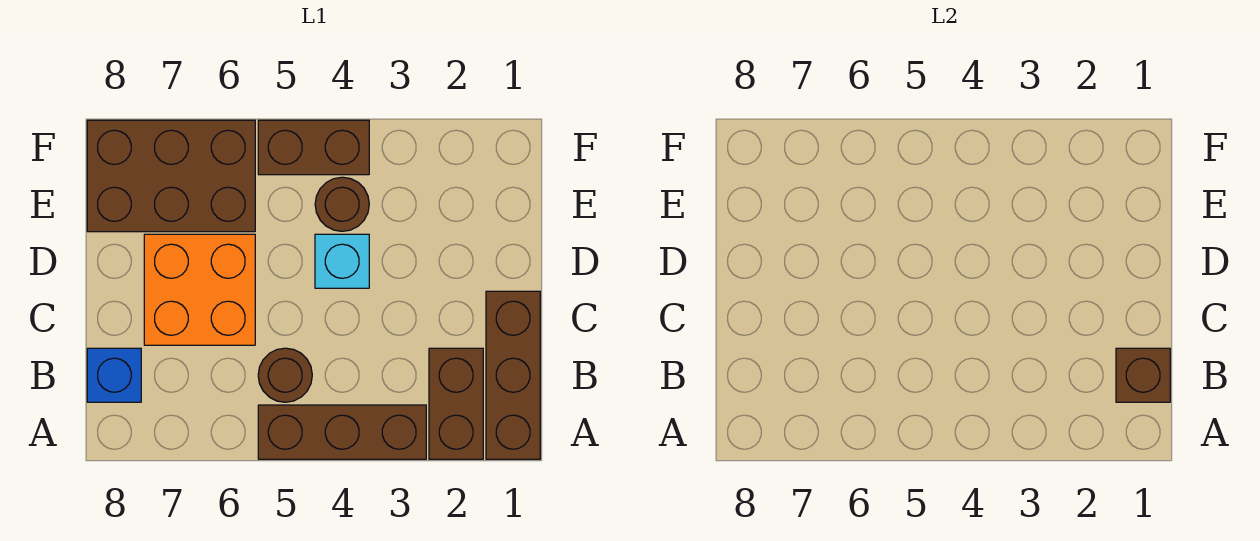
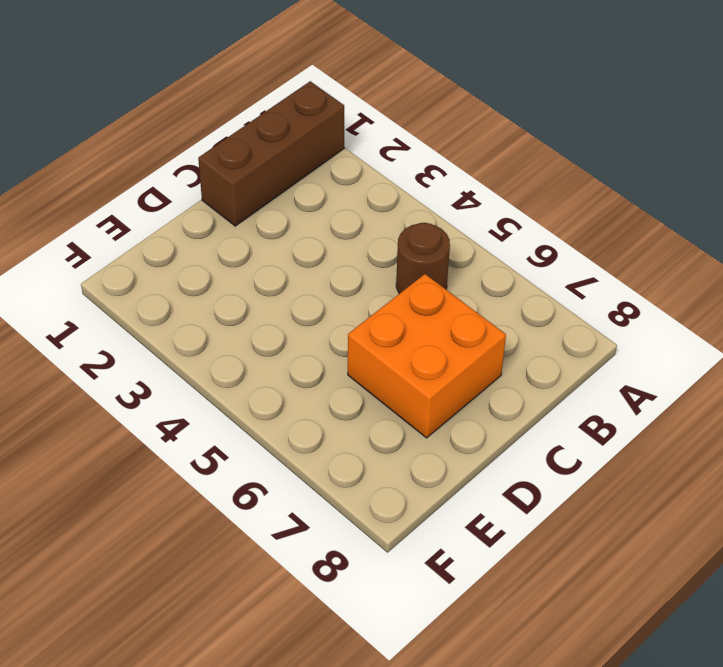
none -> brown 1x2 brick [429,348,483,459]
none -> brown 1x3 brick [258,405,426,459]

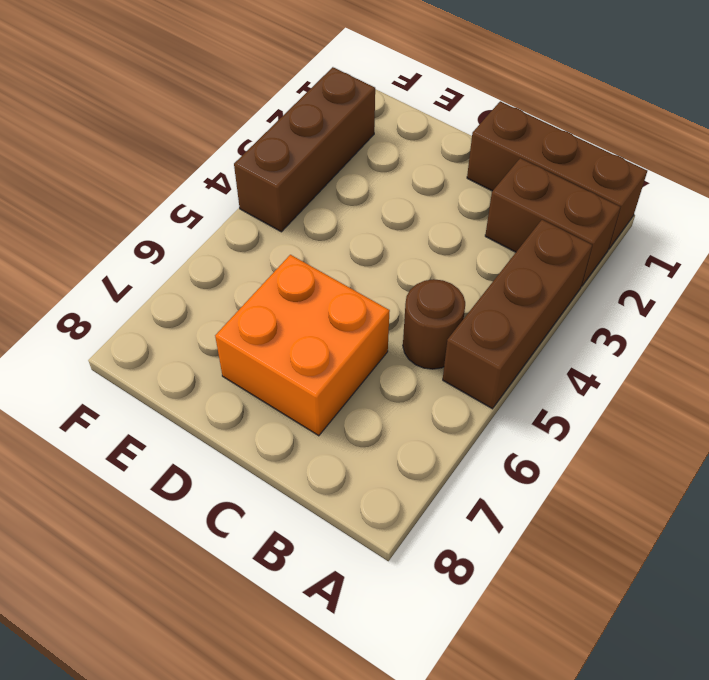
brown 1x3 brick [234,67,375,232] -> brown 1x2 brick [258,120,369,175]
none -> blue 1x1 brick [87,348,141,402]
none -> cyan 1x1 brick [315,234,369,288]

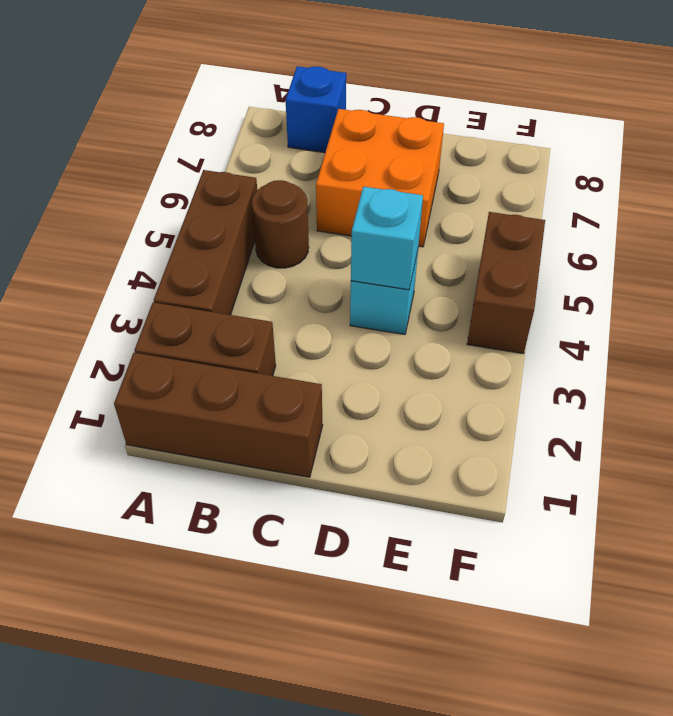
cyan 1x1 brick [351,187,423,290] -> none
none -> brown 1x1 round brick [315,177,369,231]
none -> brown 2x3 brick [87,120,255,232]

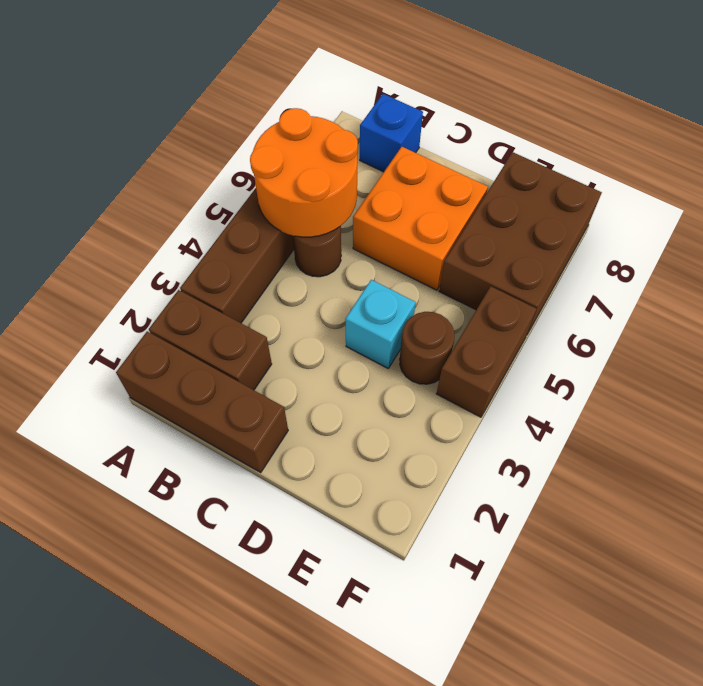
orange 2x2 round brick [250,108,358,237] -> none
none -> brown 1x1 brick [1116,348,1170,402]

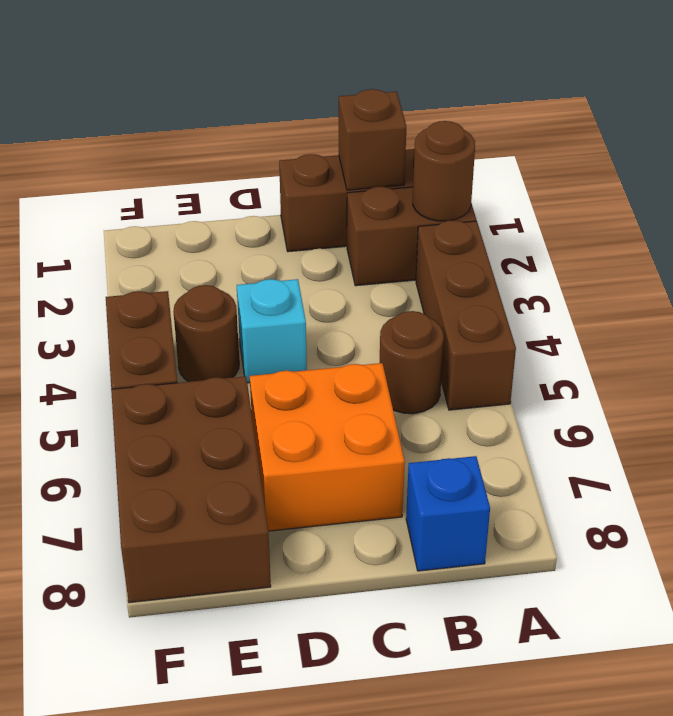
brown 1x1 round brick [413,121,475,221] -> none

